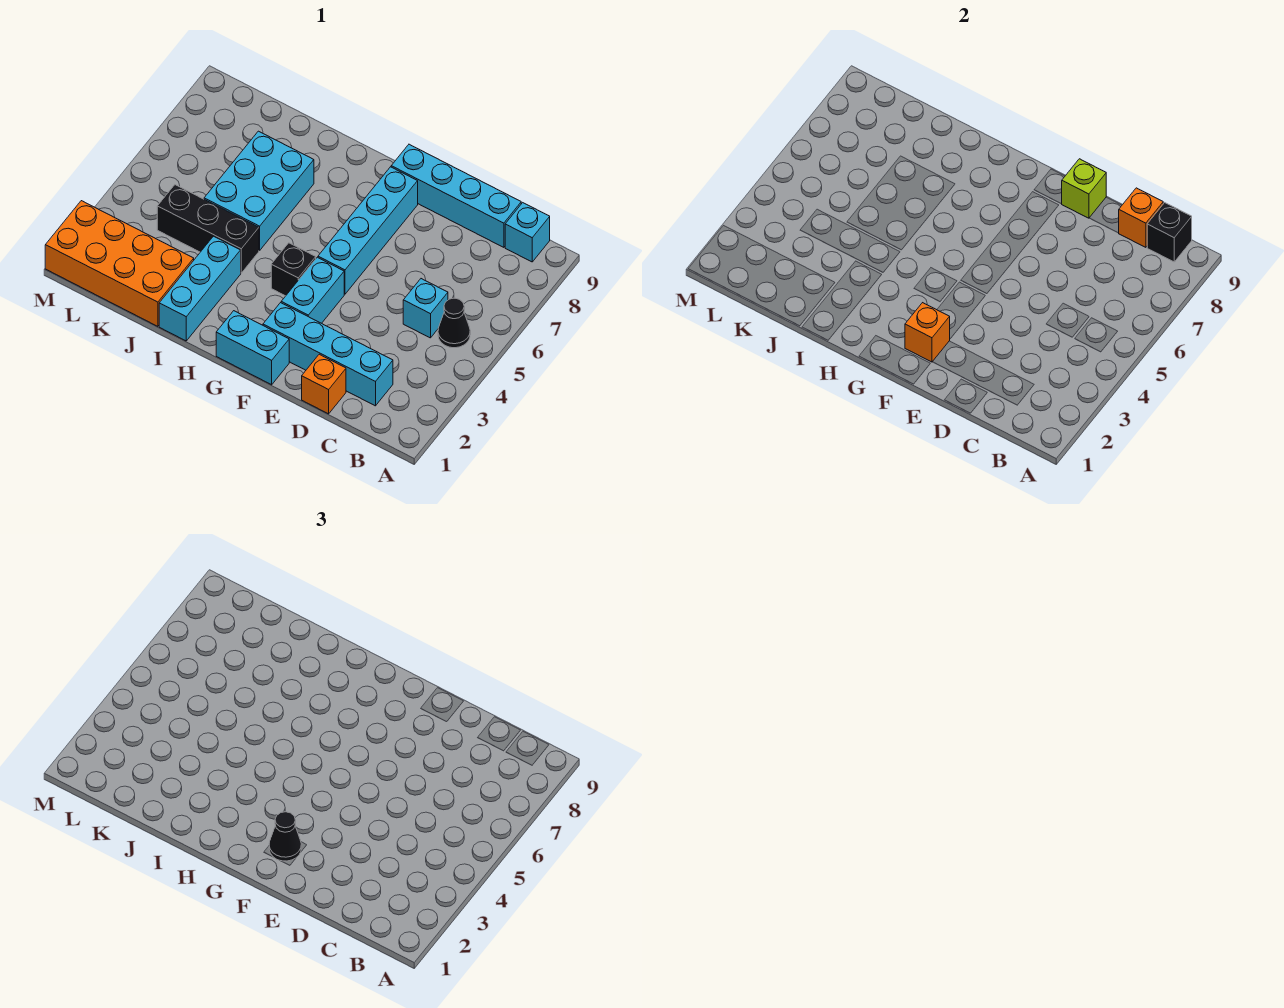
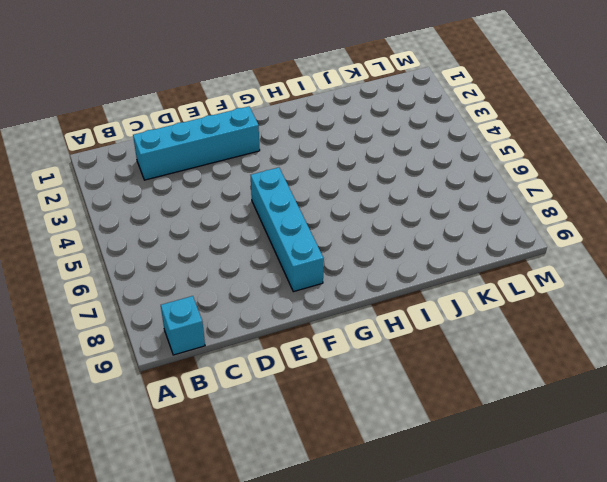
none -> black 1x1 cone [438,298,470,348]
none -> cyan 1x1 brick [403,279,448,338]
none -> cyan 1x4 brick [391,144,521,247]

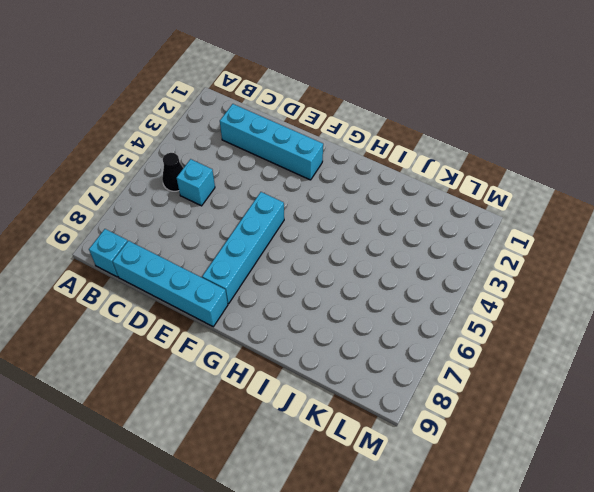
none -> orange 1x1 brick [302,354,346,414]
none -> cyan 1x2 brick [216,311,289,385]
none -> cyan 1x2 brick [281,257,344,323]

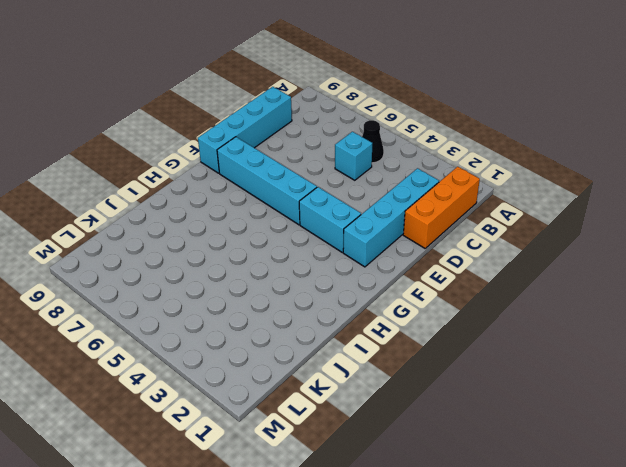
orange 1x3 brick [403,167,480,248] -> orange 1x1 brick [302,354,346,414]
none -> cyan 1x1 brick [505,203,550,262]
none -> cyan 1x2 brick [216,311,289,385]
none -> black 1x1 brick [271,243,316,296]

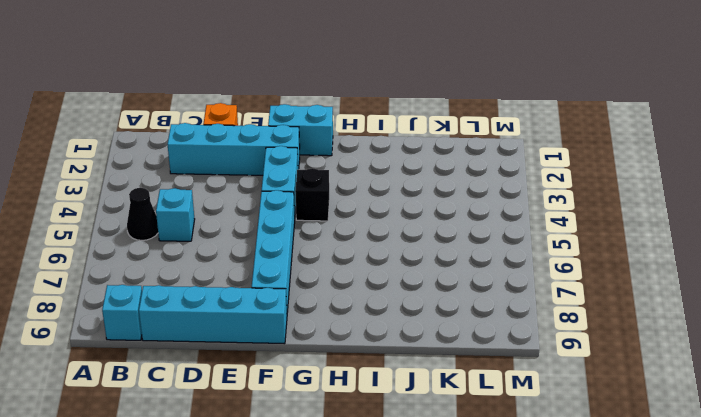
none -> cyan 1x3 brick [159,236,241,341]
none -> black 1x3 brick [157,185,259,273]
none -> cyan 2x3 brick [204,131,314,250]

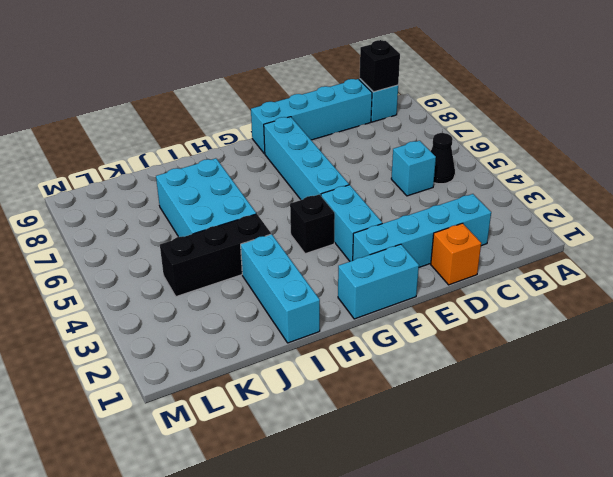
none -> orange 2x4 brick [45,201,194,326]
none -> orange 1x1 brick [1119,188,1163,247]
none -> lime 1x1 brick [1062,159,1106,218]

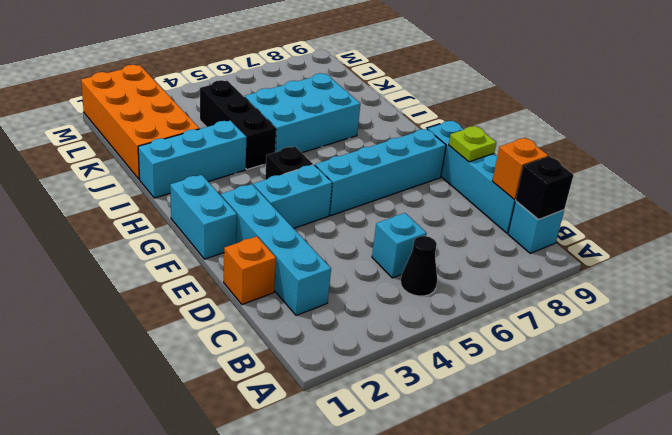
lime 1x1 plate [449,126,496,162] -> lime 1x1 brick [1062,159,1106,218]
none -> orange 1x1 brick [905,303,950,362]
none -> black 1x1 cone [269,812,301,861]

